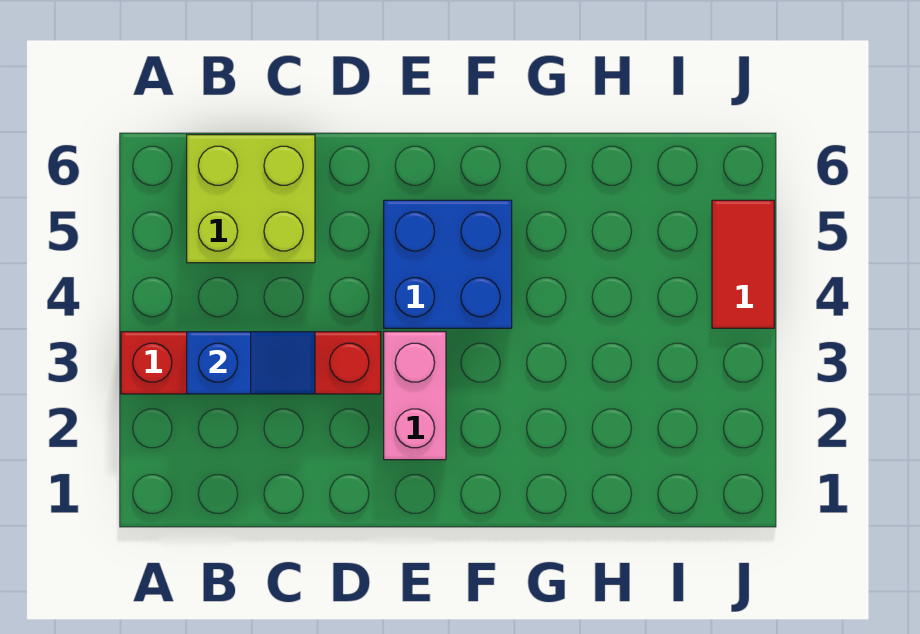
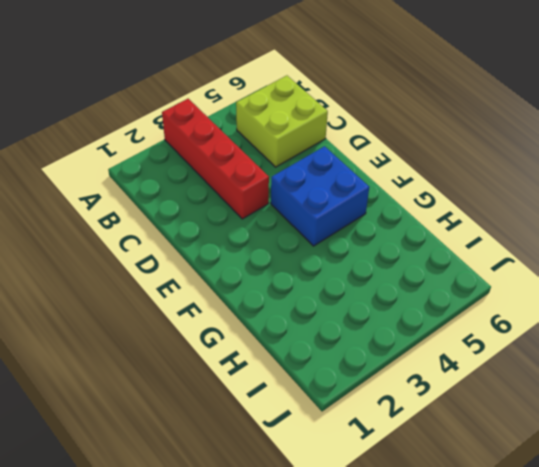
none -> pink 1x2 brick [384,332,446,460]
none -> red 1x2 tile [712,200,774,328]

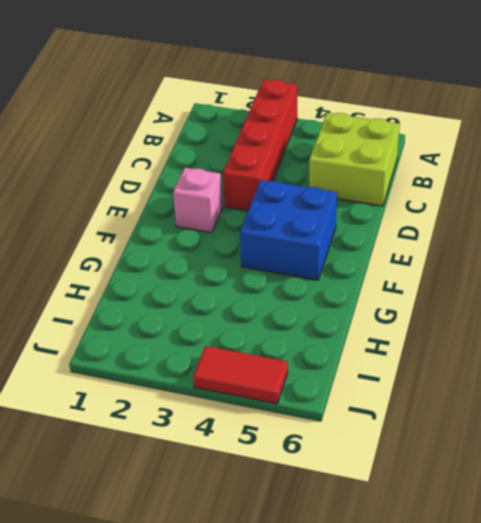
pink 1x1 brick [173,168,222,233] -> pink 1x2 brick [384,332,446,460]
none -> blue 1x2 slope [187,332,315,394]

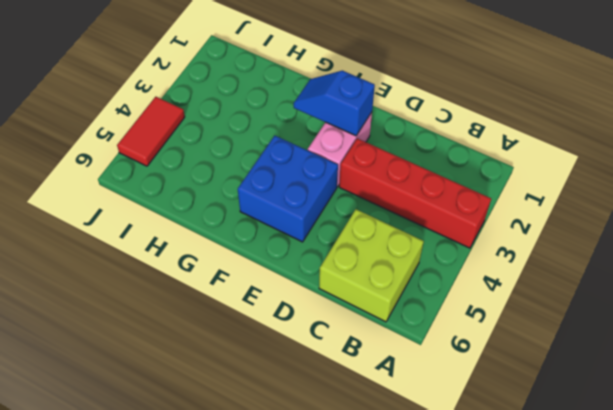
blue 1x2 slope [294,71,375,136] -> blue 1x2 slope moved to [187,332,315,394]

